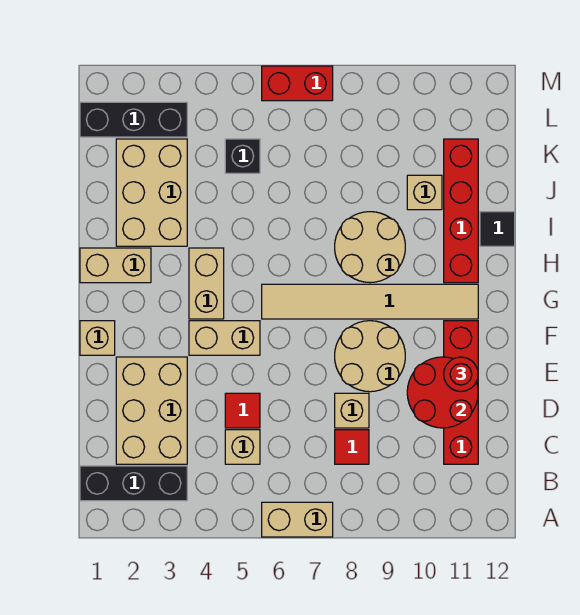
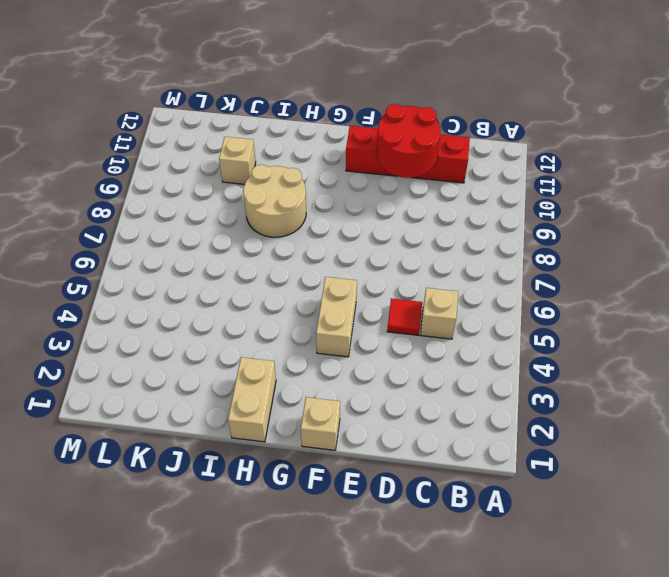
none -> tan 1x2 brick [262,502,333,537]
none -> black 1x3 brick [80,466,187,501]
none -> tan 2x3 brick [116,357,187,464]

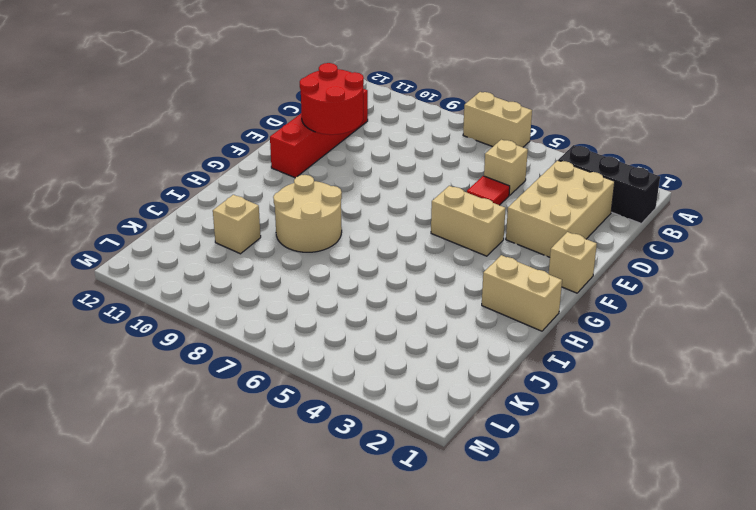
none -> red 1x1 tile [335,430,369,464]
none -> tan 1x1 brick [335,393,369,428]
none -> tan 2x2 round brick [335,321,405,392]

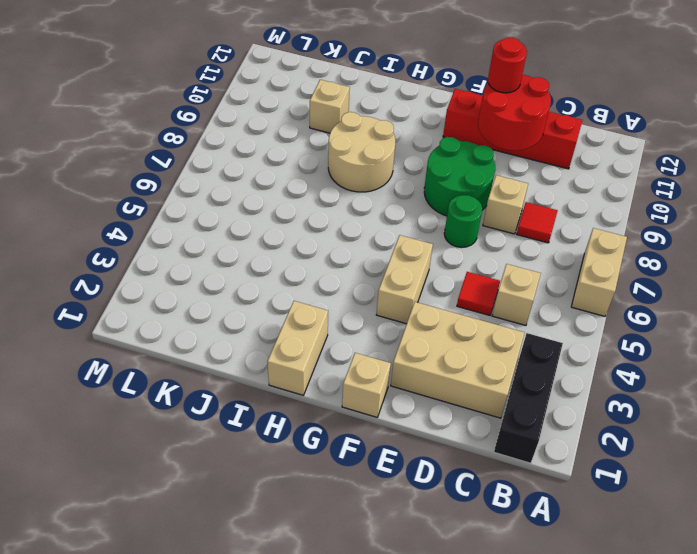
green 1x1 round brick [444,195,482,247] -> none
green 2x2 round brick [424,137,495,216] -> tan 2x2 round brick [335,321,405,392]
none -> tan 1x2 brick [189,248,224,319]
none -> tan 1x6 tile [262,284,478,319]
none -> red 1x4 brick [444,139,478,283]

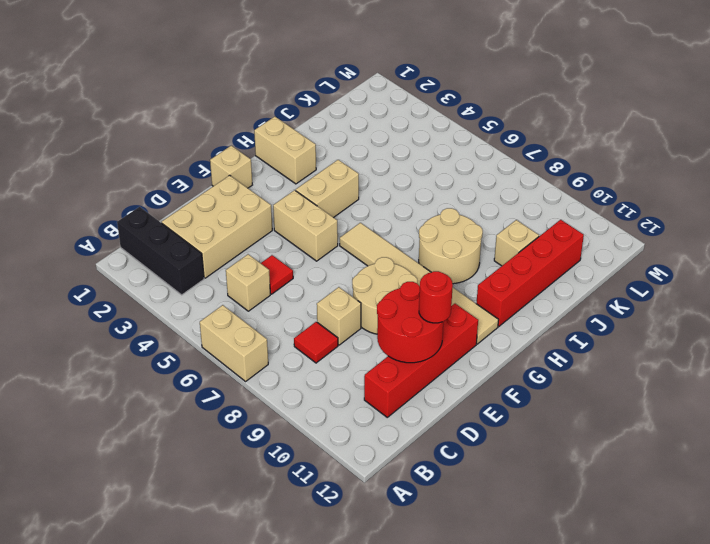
none -> tan 2x3 brick [116,139,187,246]
none -> black 1x1 tile [480,212,515,246]
none -> black 1x1 brick [225,139,260,173]

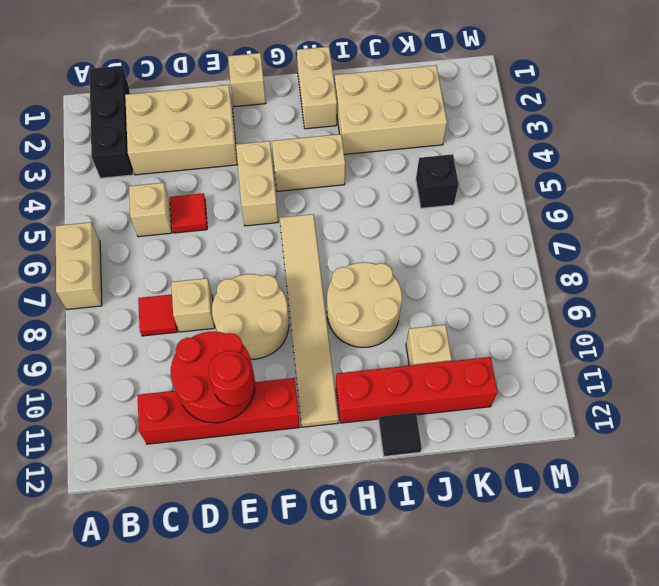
none -> black 1x3 brick [80,102,187,137]
none -> red 1x2 brick [262,66,333,101]

